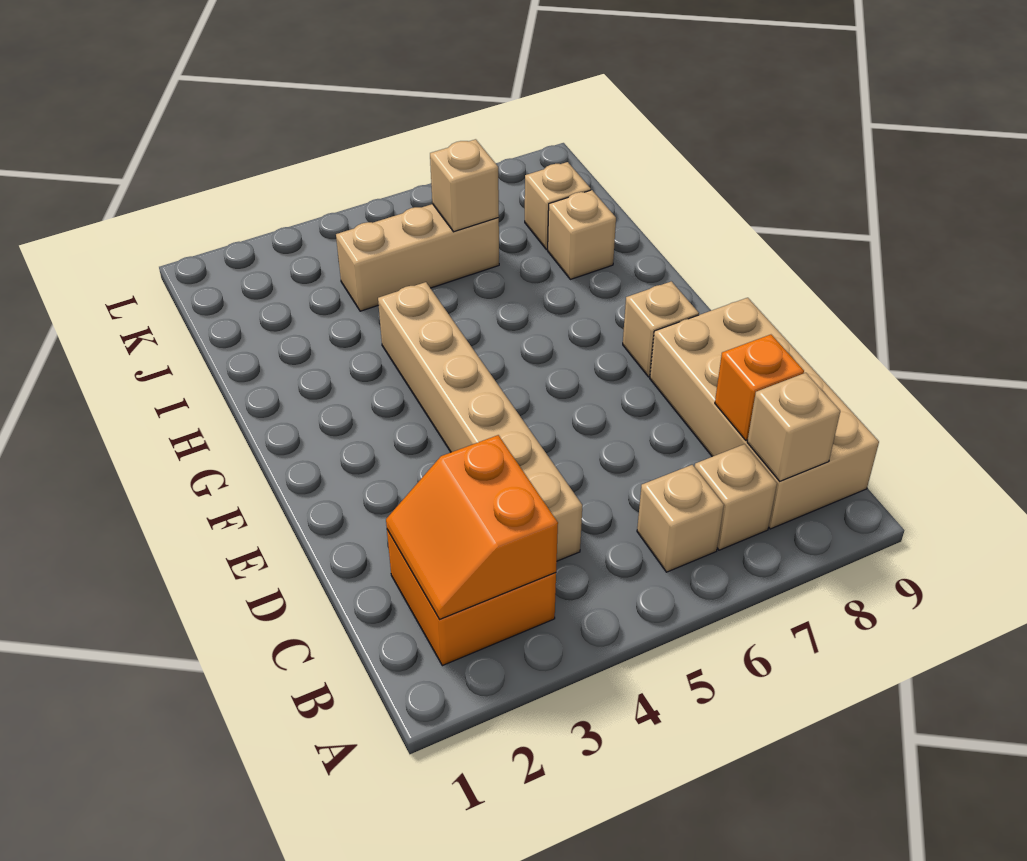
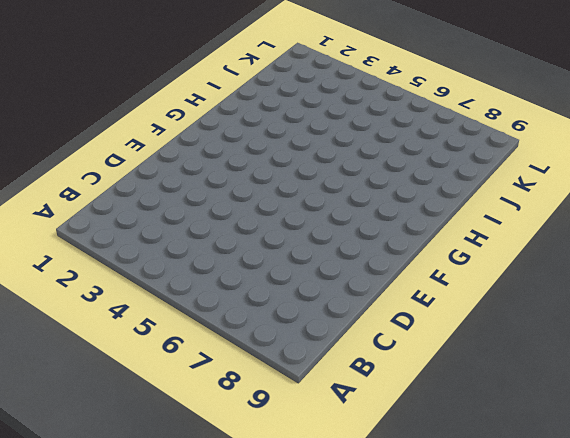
none -> orange 2x2 brick [387,530,556,666]
none -> tan 1x1 brick [637,465,724,572]
none -> tan 1x1 brick [695,444,777,550]

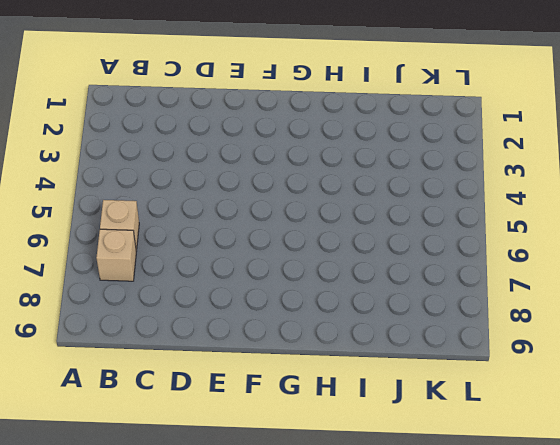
none -> orange 2x2 brick [387,530,556,666]
none -> tan 2x4 brick [650,298,879,529]
none -> tan 1x6 brick [378,282,582,561]

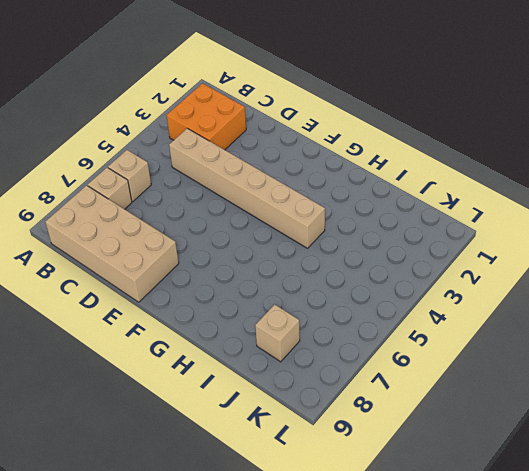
none -> tan 1x1 brick [623,281,699,377]
none -> tan 1x1 brick [548,190,616,279]
none -> tan 1x3 brick [336,204,499,311]

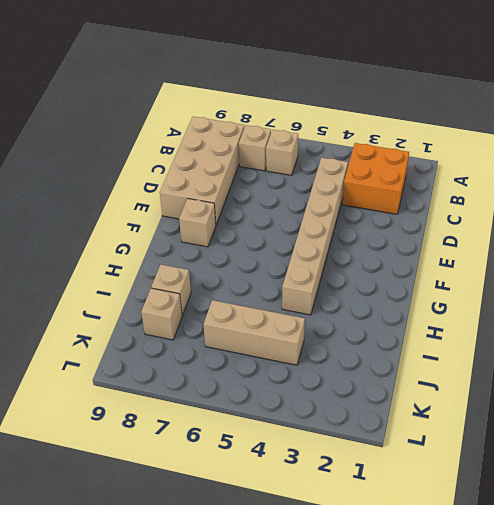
none -> orange 2x2 slope [386,435,558,620]
none -> tan 1x1 brick [747,373,840,481]
none -> orange 1x1 brick [715,335,804,440]

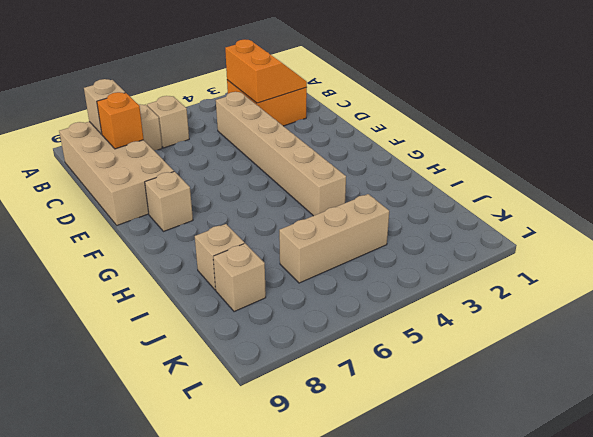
none -> tan 1x1 brick [430,139,499,232]

